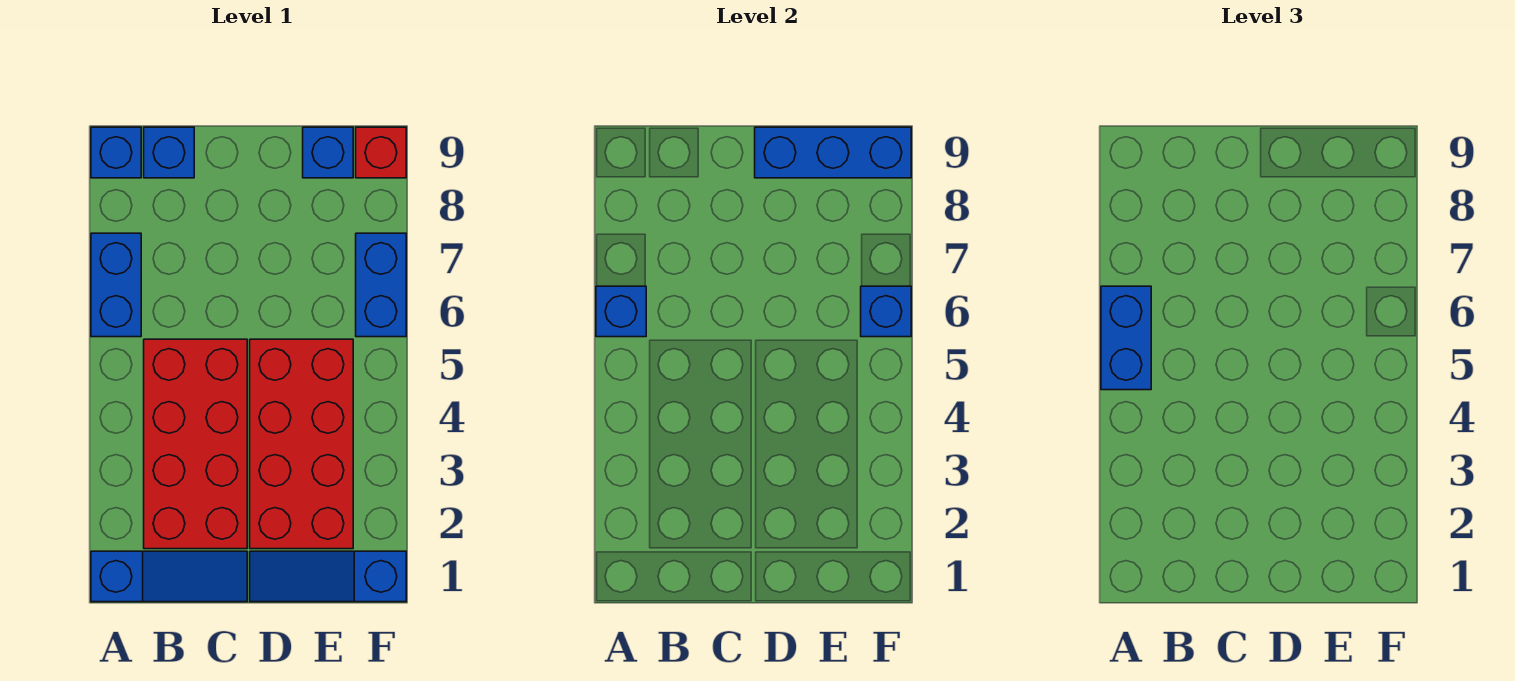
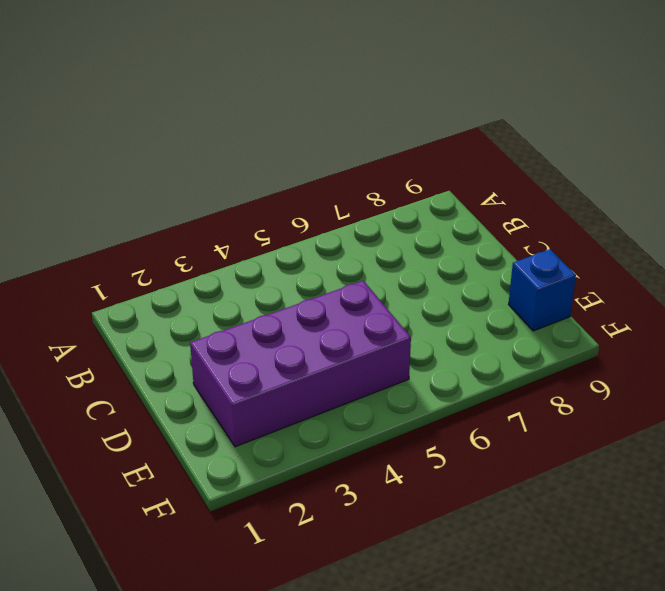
purple 2x4 brick [190,281,411,447] -> red 2x4 brick [250,339,353,549]
none -> blue 1x3 slope [91,551,247,602]
none -> blue 1x2 brick [91,233,141,337]
none -> blue 1x1 brick [91,127,141,178]

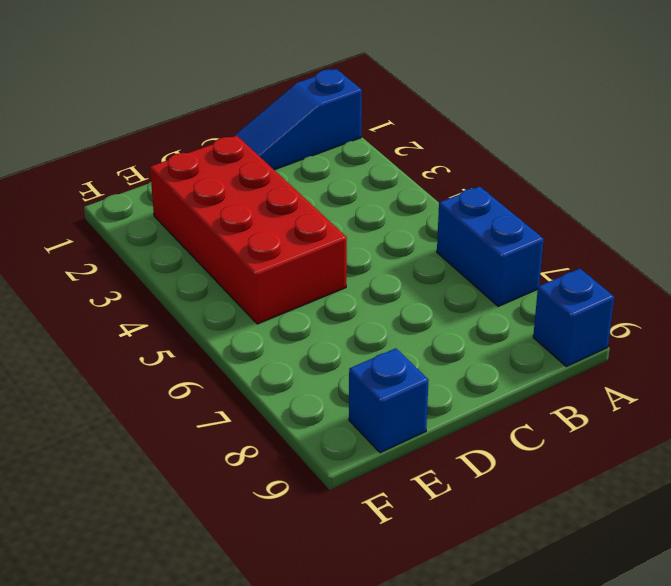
none -> red 2x4 brick [144,339,247,549]
none -> blue 1x1 brick [144,127,194,178]
none -> blue 1x3 slope [250,551,406,602]

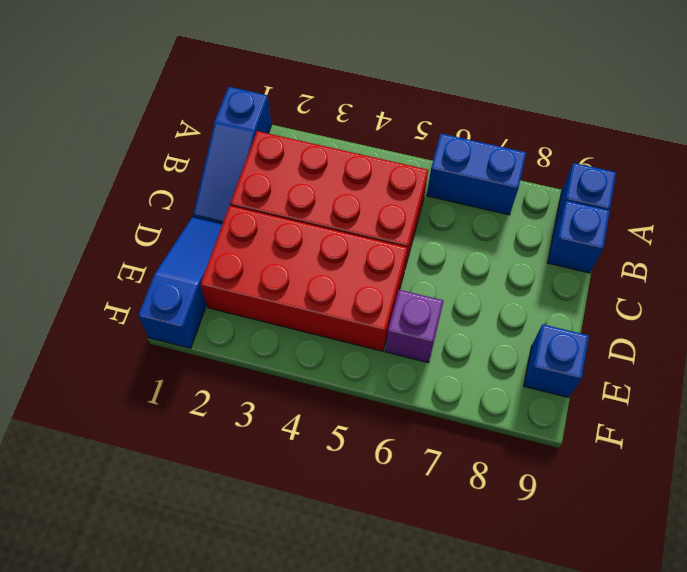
purple 1x1 brick [385,290,444,363] -> none
none -> blue 1x2 brick [356,233,406,337]
none -> red 1x1 brick [356,127,406,178]
none -> blue 1x1 brick [596,286,646,337]

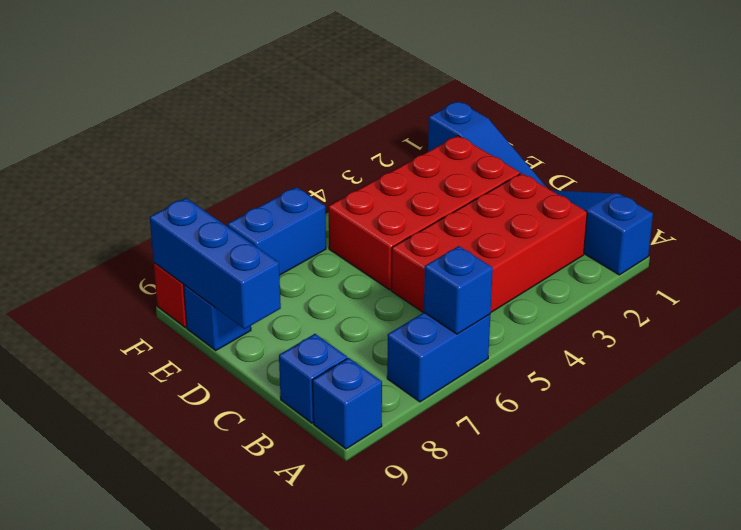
none -> blue 1x1 brick [861,286,911,337]
none -> blue 1x2 brick [1101,286,1151,390]

